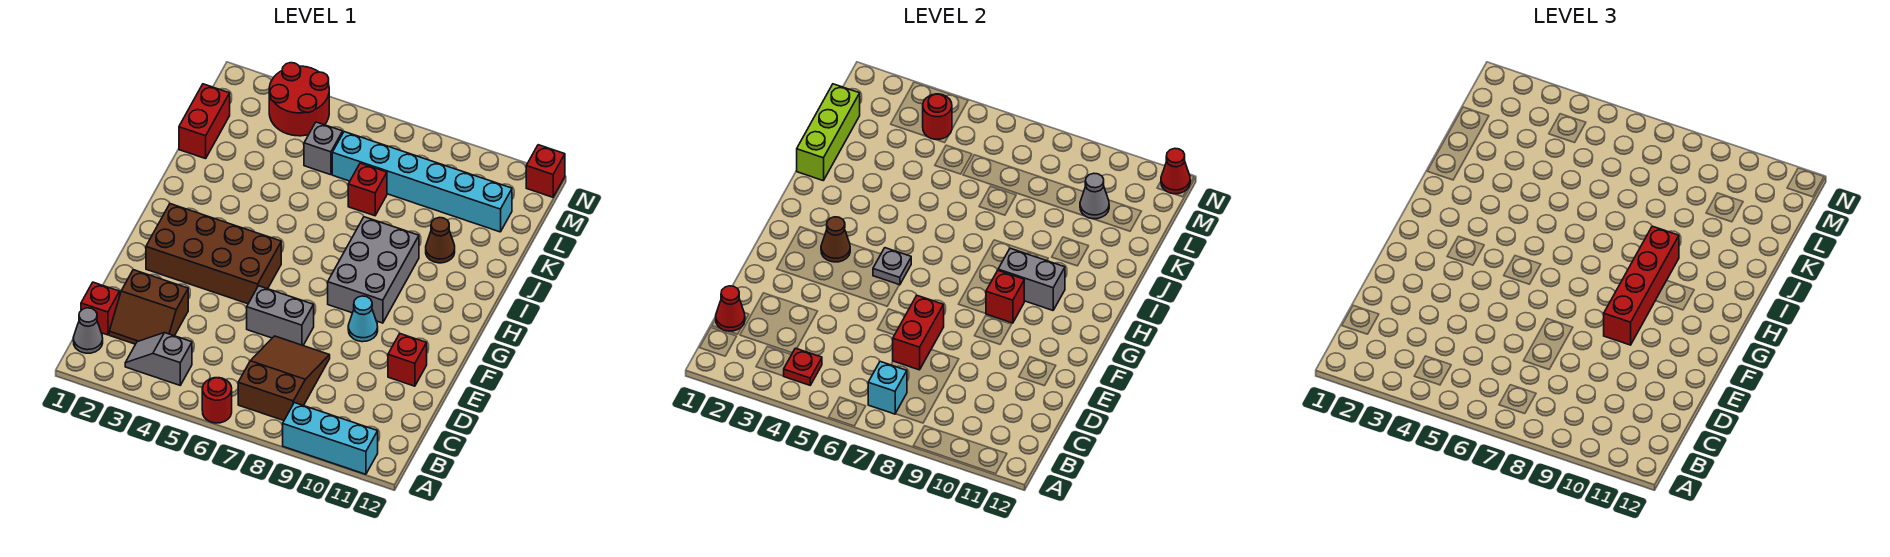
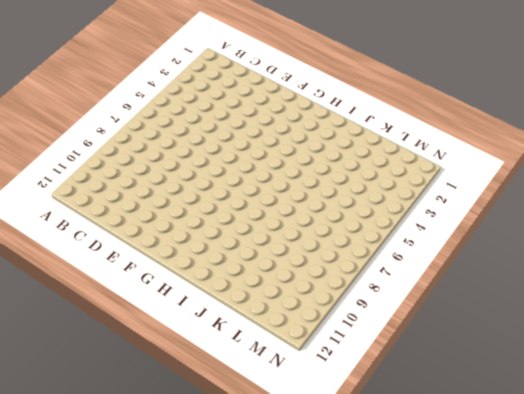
none -> red 1x1 round brick [202,378,232,423]
none -> cyan 1x3 brick [283,403,378,474]
none -> grey 1x1 cone [73,308,103,353]
none -> grey 1x2 slope [125,333,192,385]

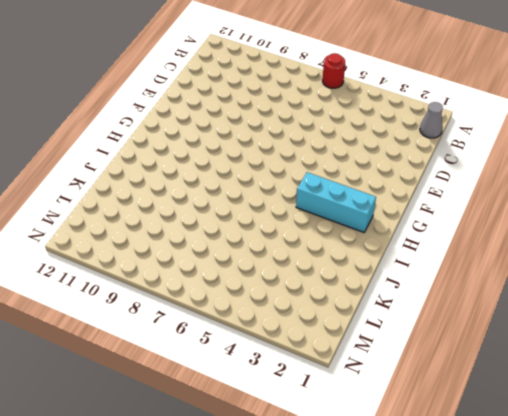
cyan 1x3 brick [296,172,376,232] -> cyan 1x3 brick moved to [283,403,378,474]
none -> grey 1x2 slope [125,333,192,385]
none -> brown 2x3 slope [238,336,330,420]
none -> red 1x1 brick [81,282,120,335]
none -> brown 2x2 slope [109,270,188,344]

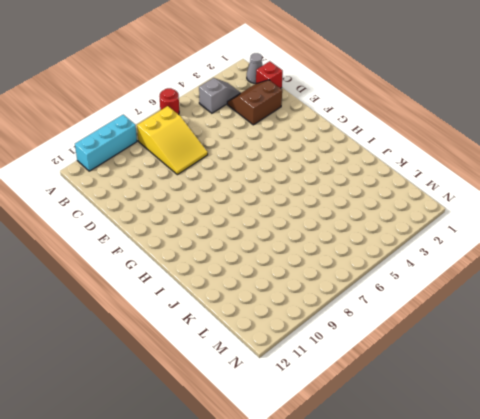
yellow 2x3 slope [137,106,208,175] -> brown 2x3 slope [238,336,330,420]
none -> grey 1x2 brick [247,286,314,345]
none -> red 1x1 brick [388,334,427,386]
none -> brown 2x4 brick [146,204,281,304]
none -> cyan 1x1 cone [348,296,378,342]

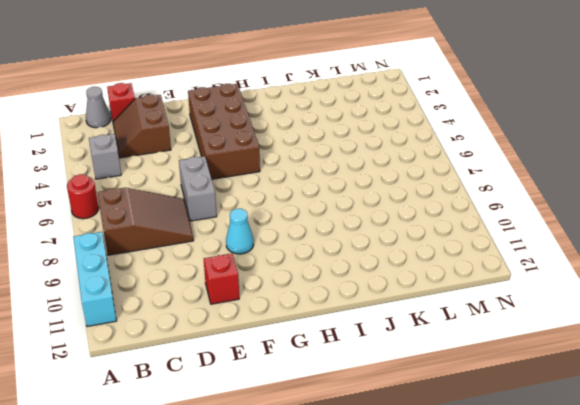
none -> grey 2x3 brick [328,217,419,323]
none -> brown 1x1 cone [426,218,455,263]
none -> red 1x2 brick [179,84,230,159]
none -> red 1x1 brick [348,163,387,216]

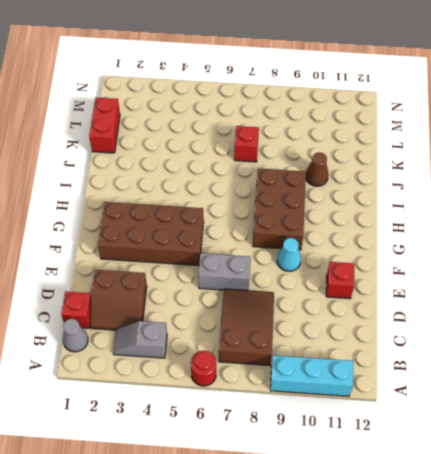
brown 2x3 brick [253,169,306,250] -> grey 2x3 brick [328,217,419,323]
none -> grey 1x1 brick [304,122,343,175]
none -> cyan 1x6 brick [332,132,512,232]
none -> red 2x2 round brick [269,63,329,136]
none -> red 1x1 brick [526,145,565,197]

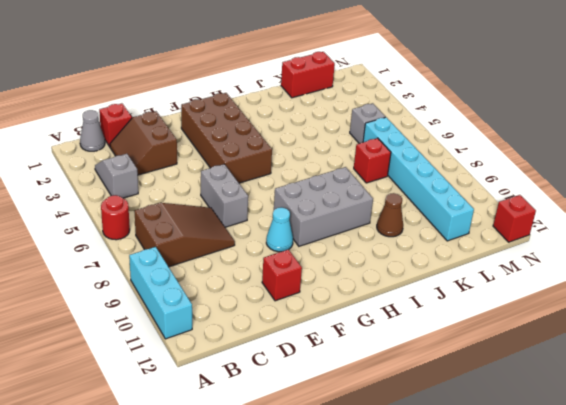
none -> red 2x2 round brick [269,63,329,136]
none -> red 1x1 plate [784,348,822,385]
none -> cyan 1x1 brick [868,362,907,414]
none -> red 1x1 cone [716,286,745,331]

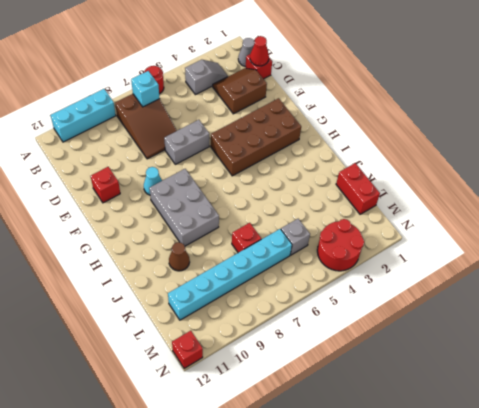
none -> red 1x1 plate [784,348,822,385]
none -> red 1x2 brick [893,295,944,370]
none -> brown 1x1 cone [821,217,850,262]
none -> grey 1x1 plate [873,248,911,285]

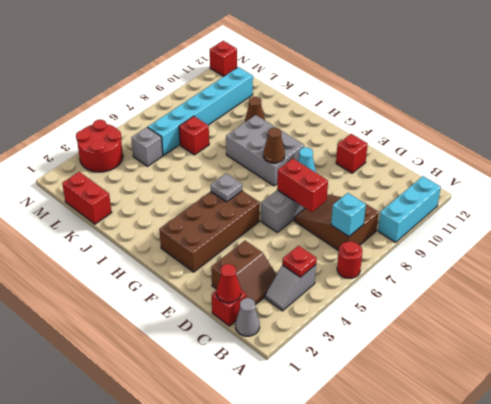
brown 1x1 cone [263,128,285,163] -> brown 1x1 cone moved to [821,217,850,262]
none -> red 1x1 brick [986,270,1024,323]
none -> grey 1x2 brick [998,248,1065,310]
none -> lime 1x3 brick [797,84,860,181]
none -> grey 1x1 cone [1080,173,1109,219]

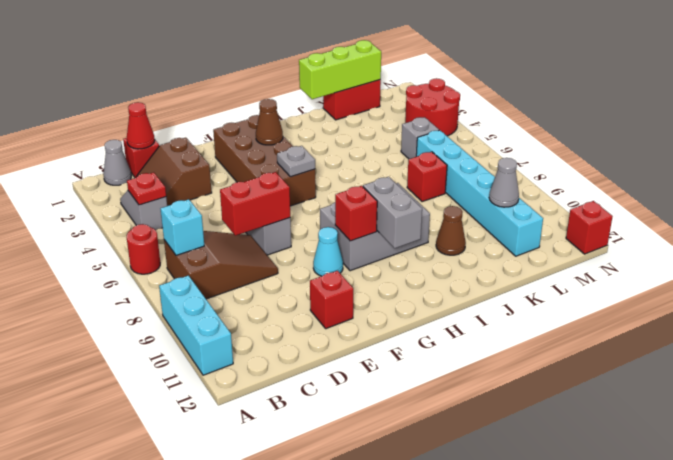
none -> red 1x1 round brick [923,94,952,139]
none -> red 1x1 cone [1161,148,1190,194]
none -> red 1x4 brick [1604,226,1679,345]

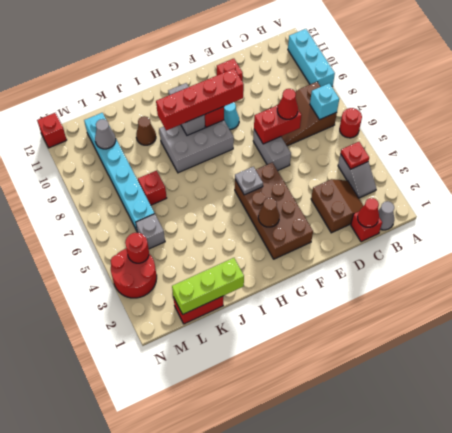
red 1x1 cone [277,89,298,119] -> red 1x1 cone moved to [1161,148,1190,194]

